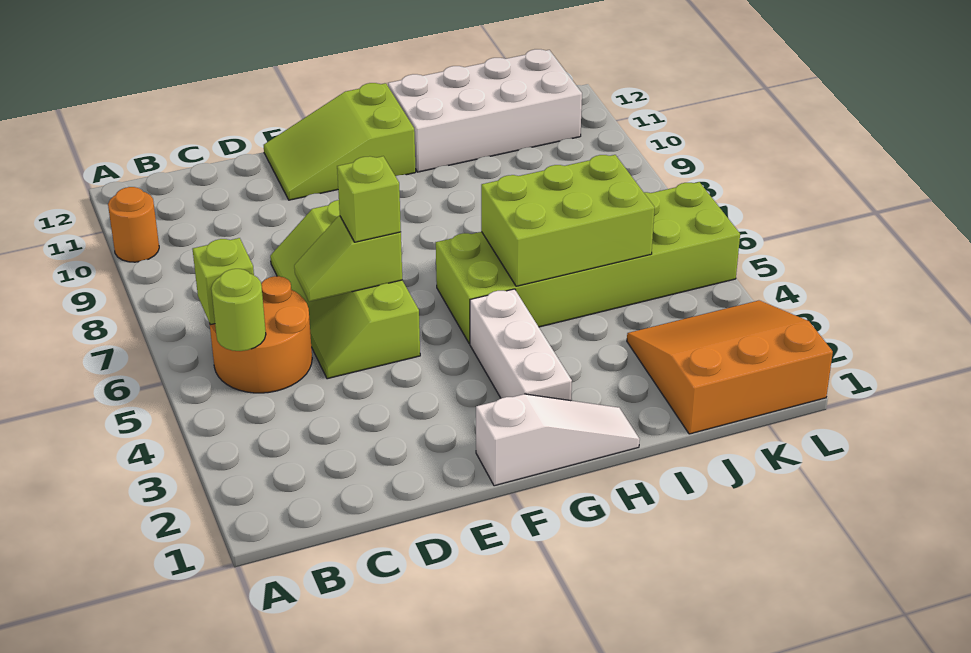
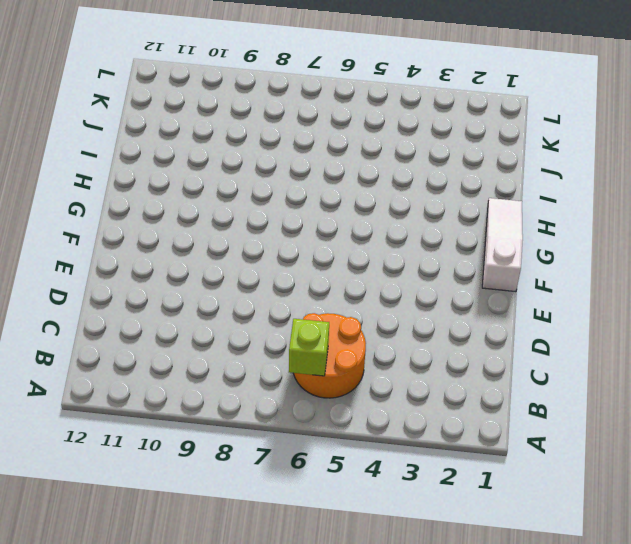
none -> orange 1x1 round brick [108,187,159,262]
none -> lime 2x4 slope [270,200,420,379]
none -> lime 2x3 slope [264,83,416,200]

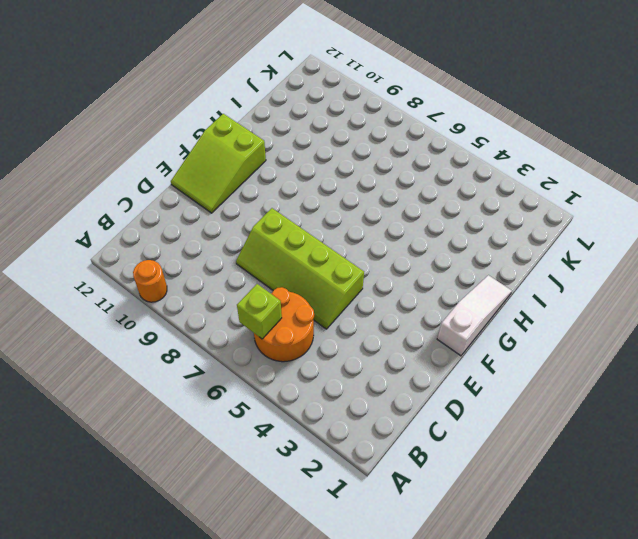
none -> white 1x3 brick [470,289,572,401]
none -> lime 2x6 brick [436,182,740,344]
none -> white 2x4 brick [388,49,582,172]

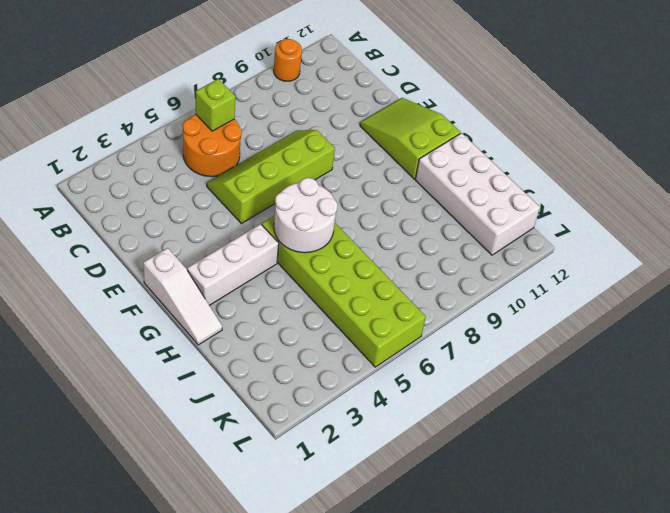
white 2x2 round brick [274,178,338,253] -> lime 2x3 brick [481,155,655,286]
none -> orange 3x3 slope [627,300,833,434]
none -> lime 1x1 round brick [211,269,266,351]
none -> lime 1x2 slope [294,216,402,302]

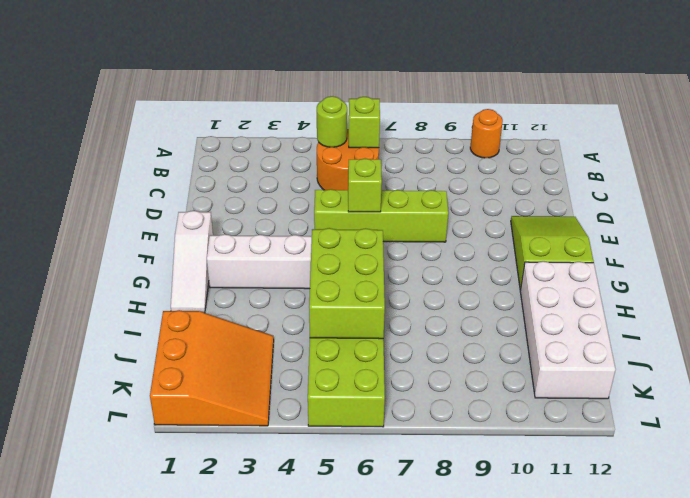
none -> lime 1x1 brick [337,156,401,242]

